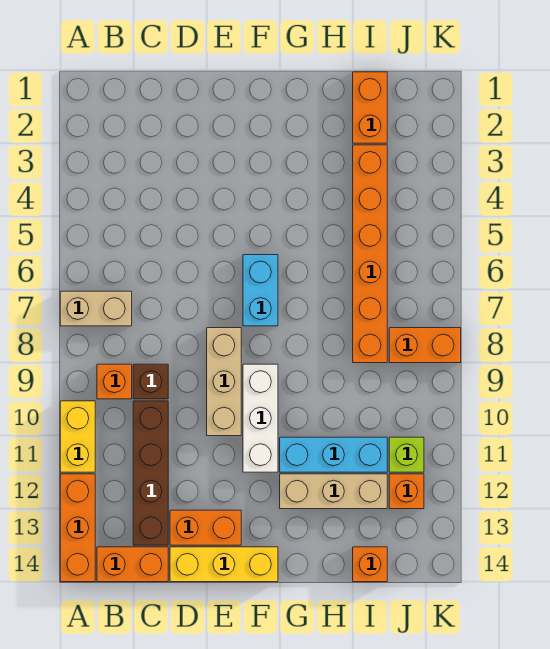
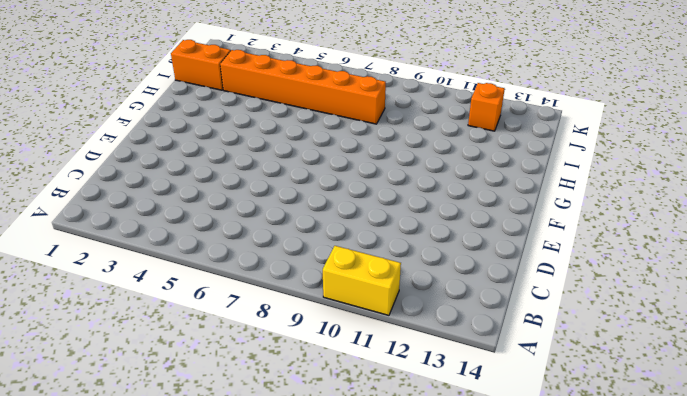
none -> tan 1x2 brick [60,291,132,326]
none -> orange 1x3 brick [60,474,95,582]
none -> orange 1x1 brick [97,364,132,399]

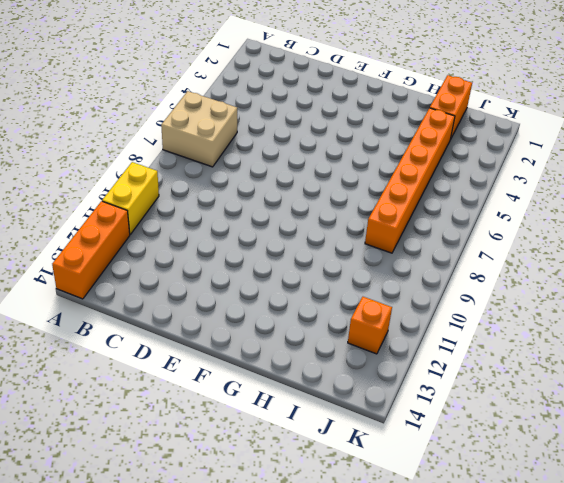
tan 2x2 brick [161,91,237,167] -> tan 1x2 brick [60,291,132,326]
none -> orange 1x1 brick [97,364,132,399]
none -> orange 1x2 brick [97,547,168,582]
none -> brown 1x1 brick [133,364,168,399]

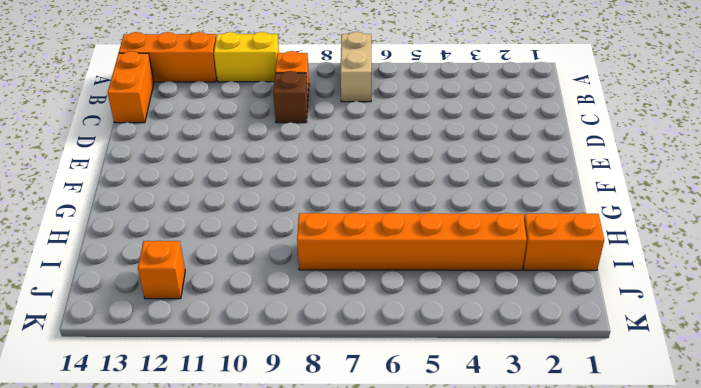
none -> brown 1x4 brick [133,401,168,545]
none -> orange 1x2 brick [170,510,241,545]
none -> yellow 1x3 brick [170,547,278,582]

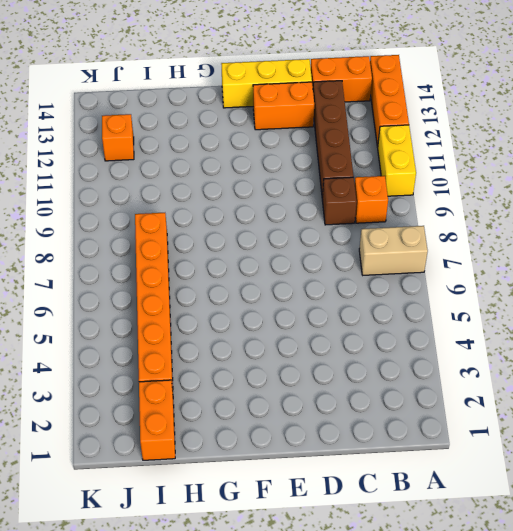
none -> tan 1x3 brick [207,328,241,436]
none -> cyan 1x2 brick [243,255,278,326]
none -> white 1x3 brick [243,364,278,472]

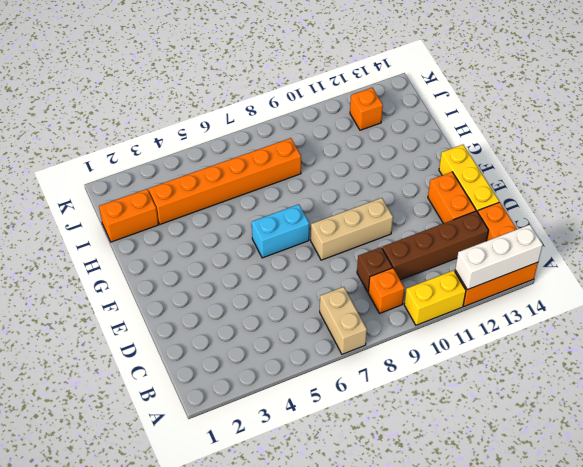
white 1x3 brick [455,225,543,290] -> white 1x3 brick moved to [243,364,278,472]
none -> cyan 1x3 brick [280,437,387,472]
none -> tan 1x3 brick [280,474,387,509]
none -> orange 1x1 brick [353,547,387,582]

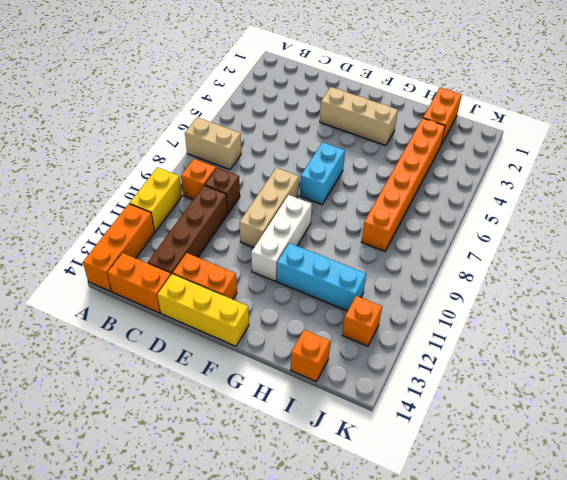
tan 1x3 brick [320,87,398,146] -> tan 1x3 brick moved to [280,474,387,509]
none -> orange 1x2 brick [389,328,461,363]
none -> lime 1x1 brick [389,437,424,472]

